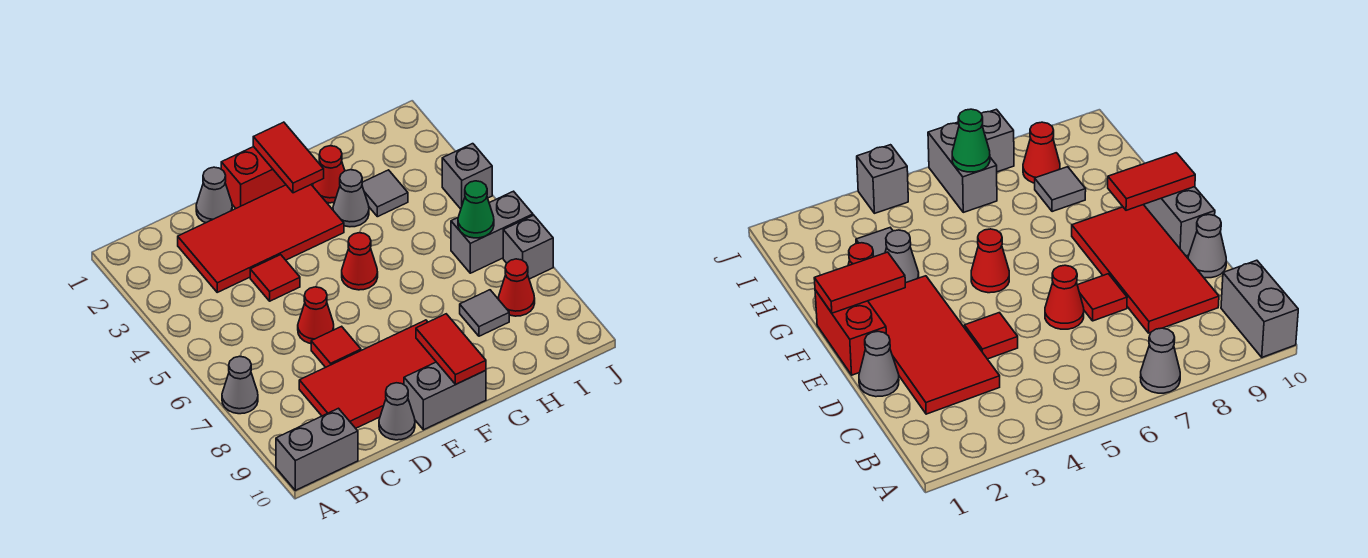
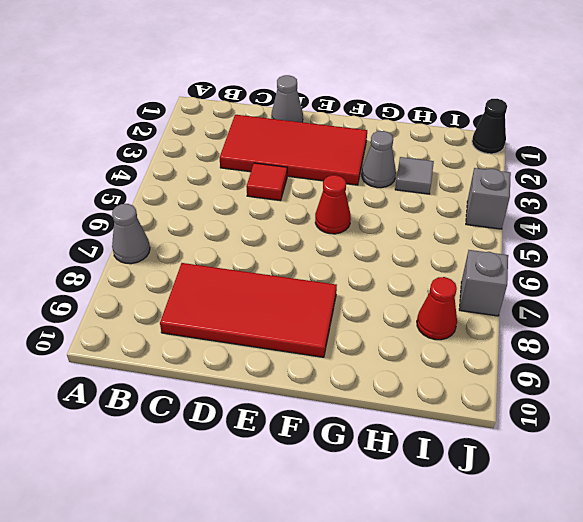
black 1x1 cone [472,99,507,154] -> none
none -> grey 1x2 brick [276,408,358,490]
none -> red 1x1 cone [298,287,334,344]
none -> red 1x1 tile [311,326,361,367]

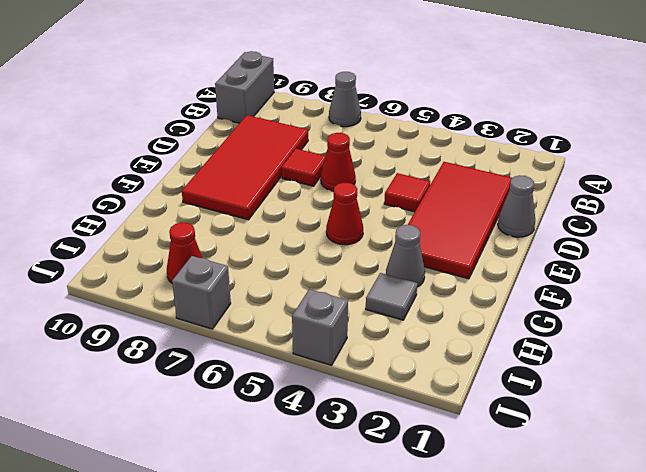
none -> grey 1x1 cone [379,383,415,440]
none -> red 1x2 brick [221,147,286,208]
none -> grey 1x2 brick [404,362,486,430]

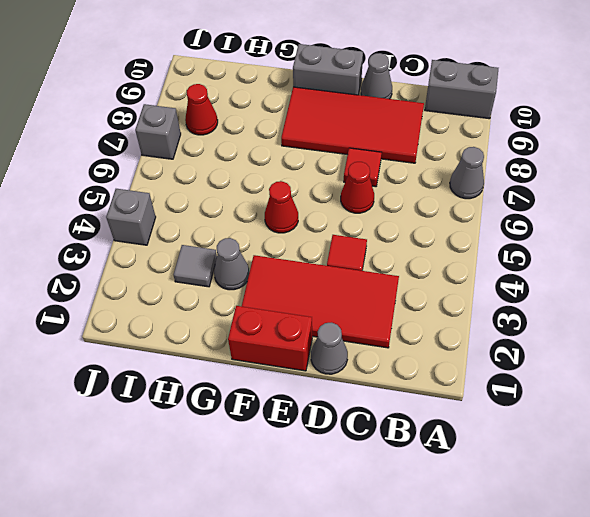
none -> red 1x1 cone [313,146,345,203]
none -> grey 1x1 tile [460,290,509,336]
none -> grey 1x2 brick [451,191,533,273]

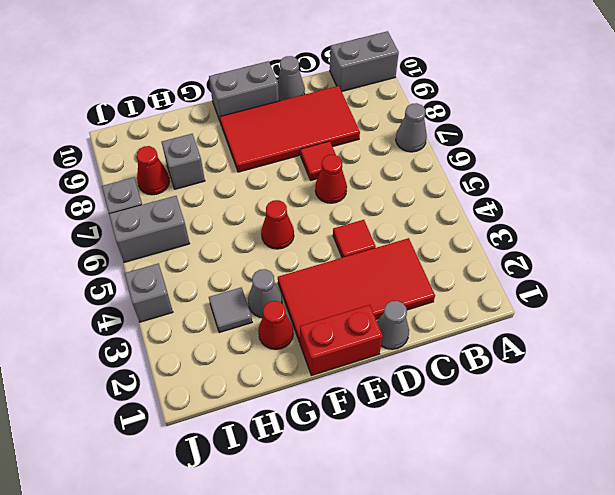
grey 1x1 brick [162,134,205,189] -> grey 1x1 tile [460,290,509,336]
none -> red 1x2 tile [253,122,324,193]
none -> red 1x2 tile [416,314,486,384]
none -> green 1x1 cone [458,181,494,238]

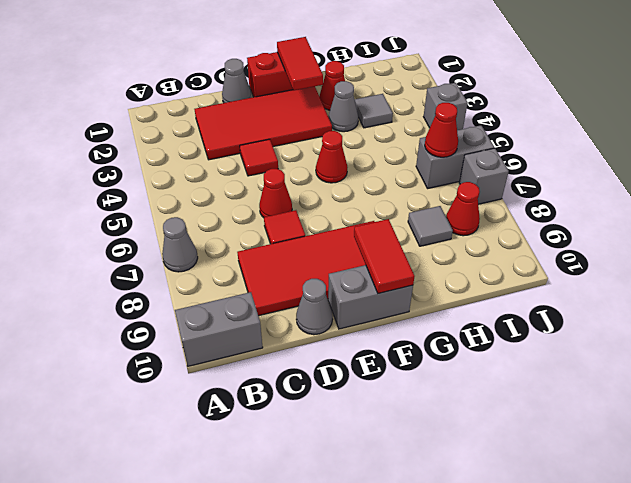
red 1x1 cone [425,103,458,157] -> green 1x1 cone [458,181,494,238]

